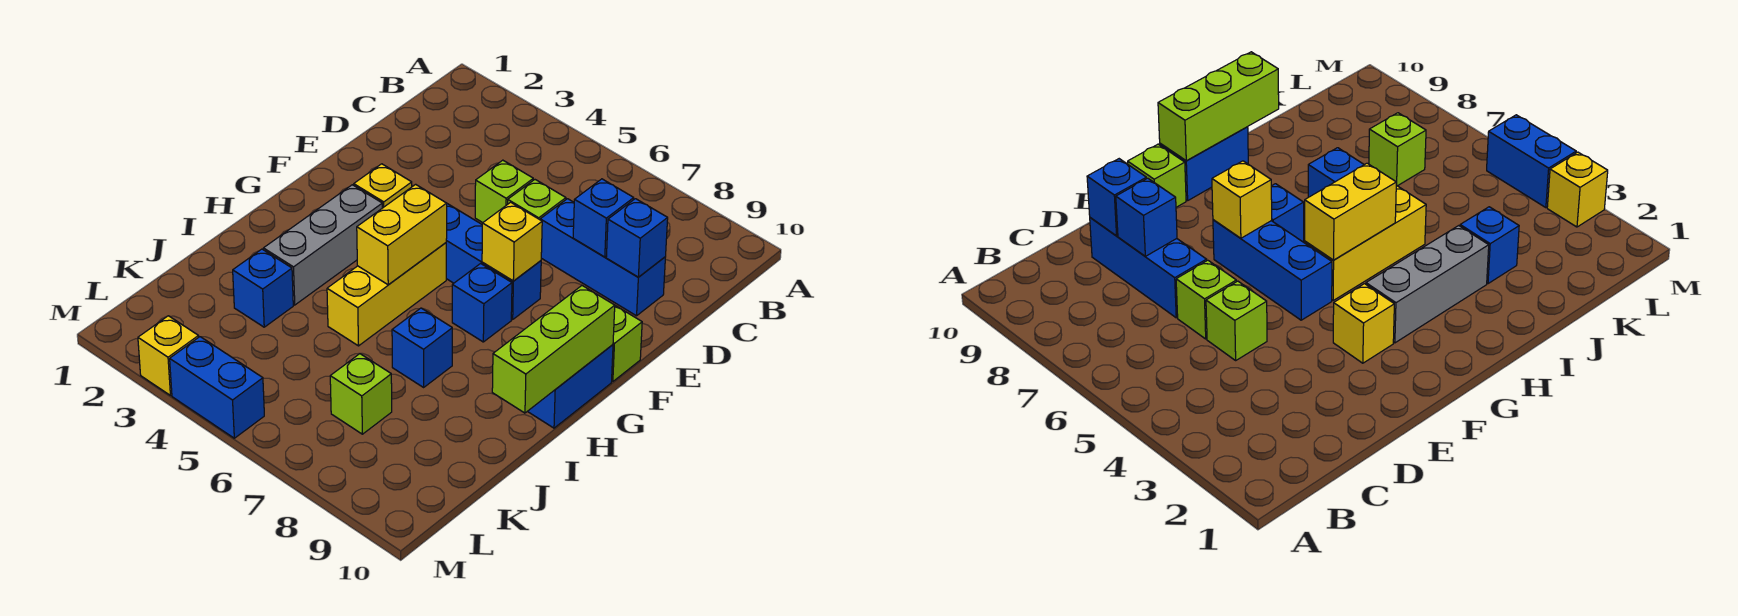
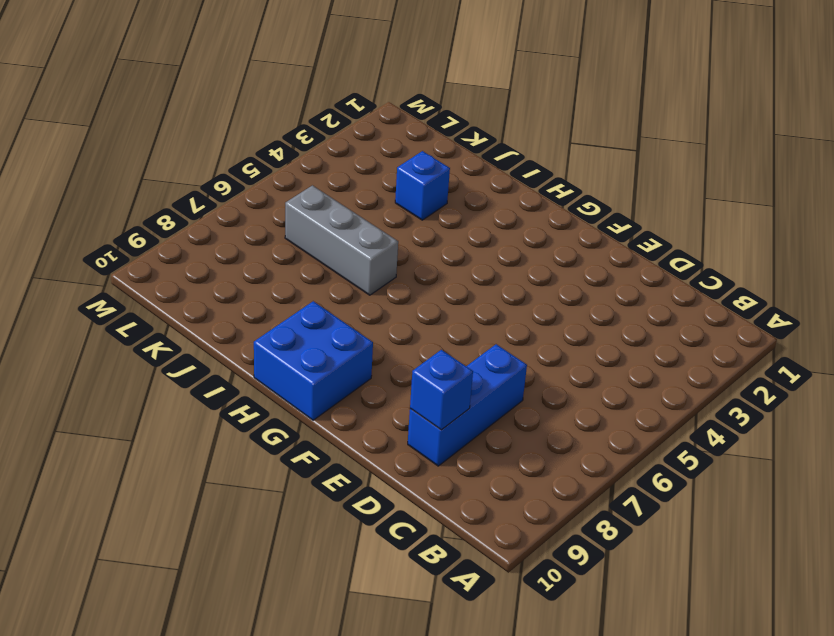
blue 2x2 brick [254,301,373,420] -> blue 1x2 brick [527,345,613,428]
grey 1x3 brick [285,185,398,295] -> grey 1x3 brick moved to [263,185,382,305]
none -> lime 1x1 brick [475,160,533,223]
none -> lime 1x1 brick [508,180,566,220]
none -> yellow 1x1 brick [354,164,412,208]

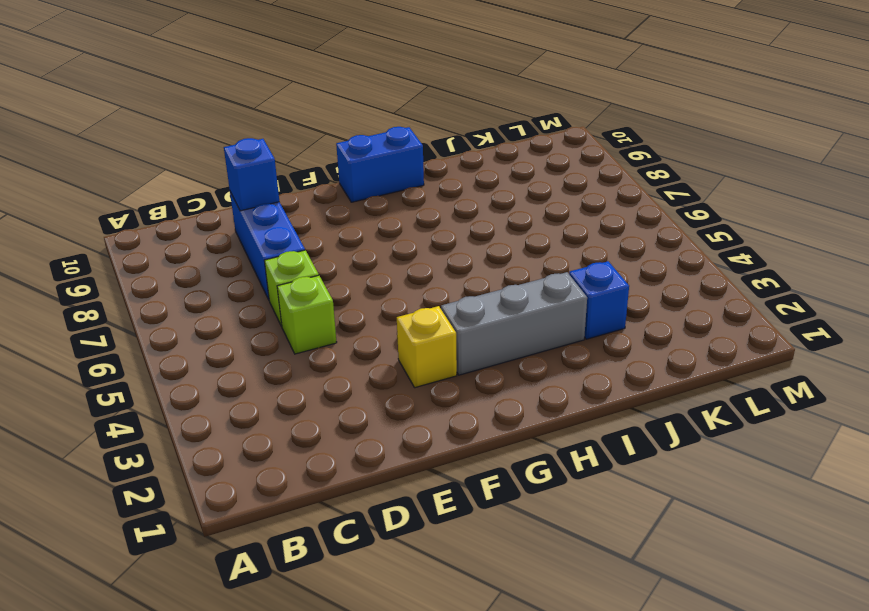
none -> blue 1x3 brick [446,204,541,319]
none -> lime 1x1 brick [612,306,642,382]
none -> yellow 1x3 brick [327,243,446,346]

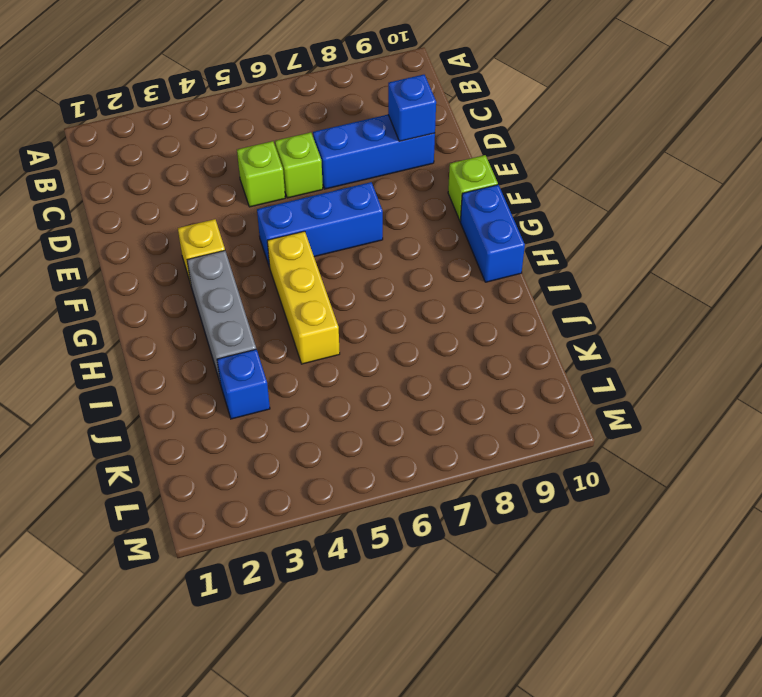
none -> blue 1x1 brick [452,263,512,342]
none -> blue 1x1 brick [392,308,452,387]
none -> lime 1x1 brick [330,354,392,434]

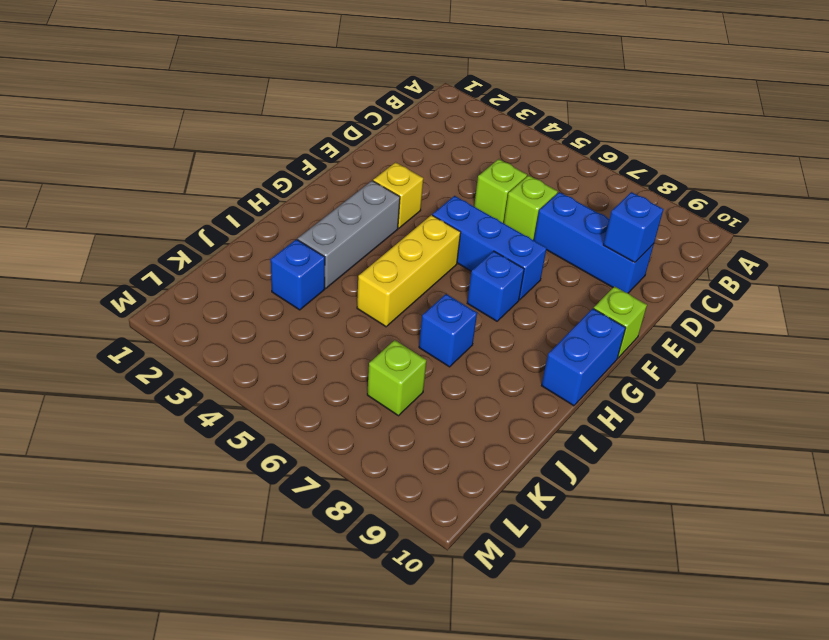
none -> yellow 1x1 brick [138,316,199,395]
none -> blue 1x2 brick [170,337,264,438]
none -> blue 1x1 brick [573,179,634,257]

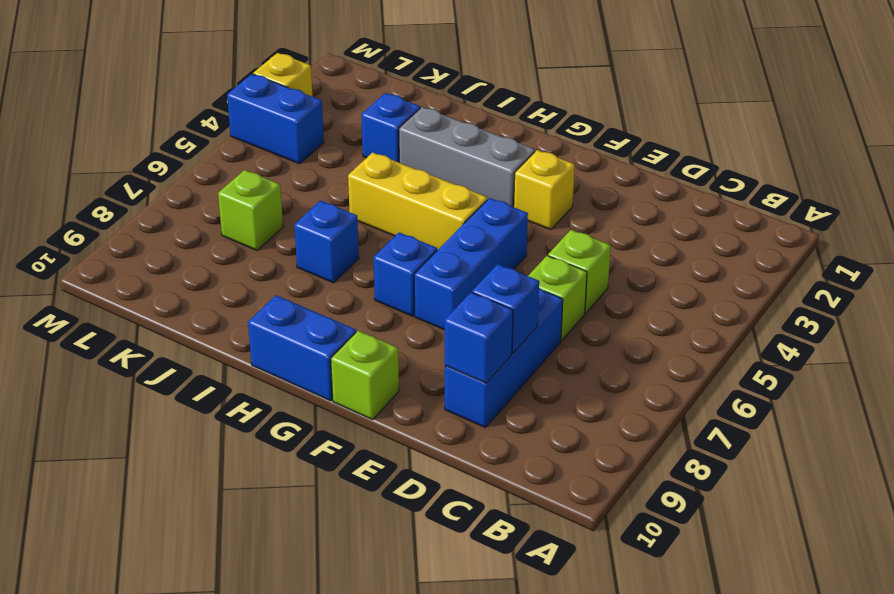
blue 1x2 brick [227,74,324,164] -> blue 1x2 brick turned to [170,337,264,438]
none -> yellow 1x1 brick [482,202,542,281]
none -> yellow 1x2 brick [357,184,447,285]
none -> lime 1x3 brick [492,286,615,413]

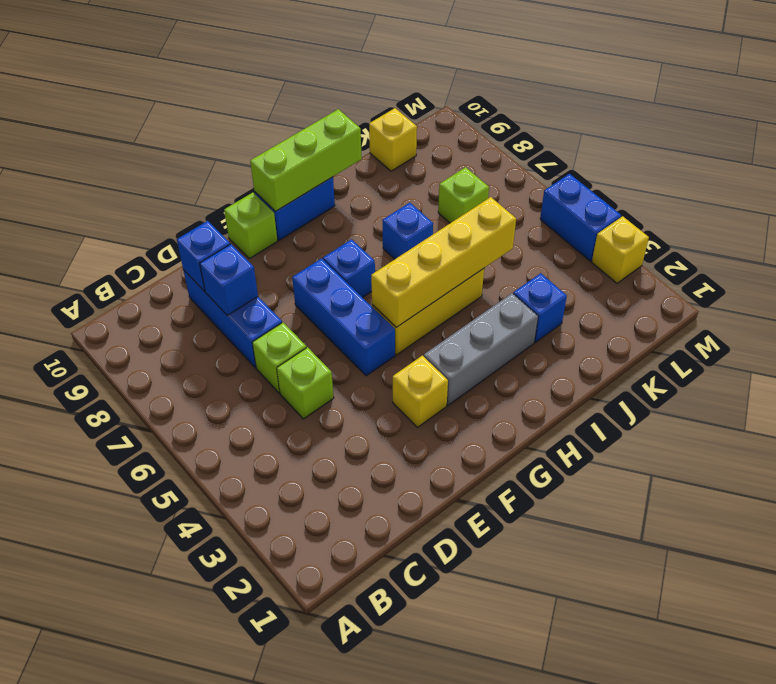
yellow 1x4 brick [371,197,516,327] -> yellow 1x2 brick [357,184,447,285]
yellow 1x1 brick [369,108,417,171] -> yellow 1x1 brick moved to [482,202,542,281]

